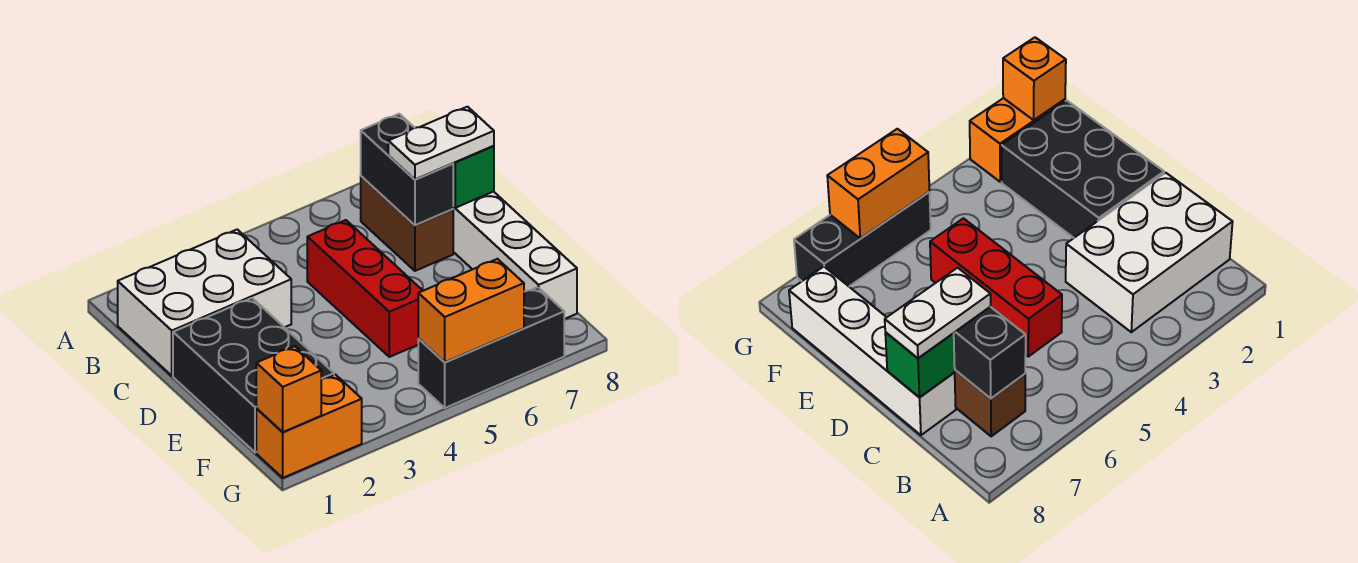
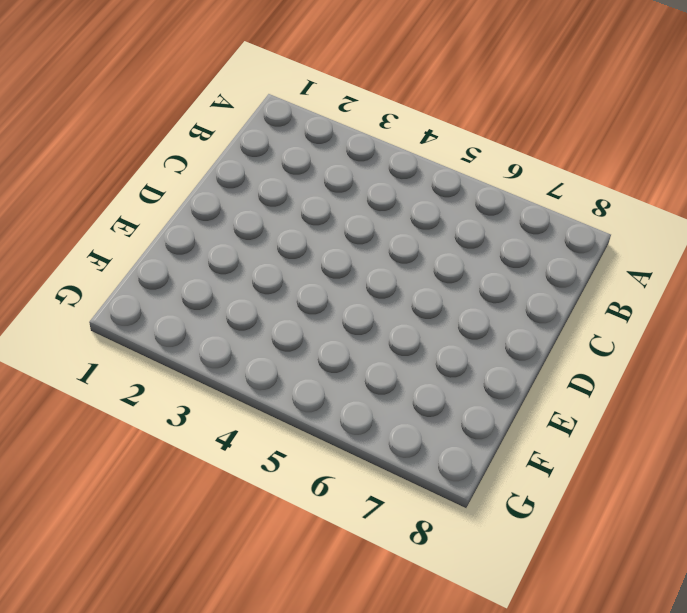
none -> white 2x3 brick [118,230,291,376]
none -> brown 1x2 brick [361,176,453,271]
none -> red 1x3 brick [307,220,423,357]

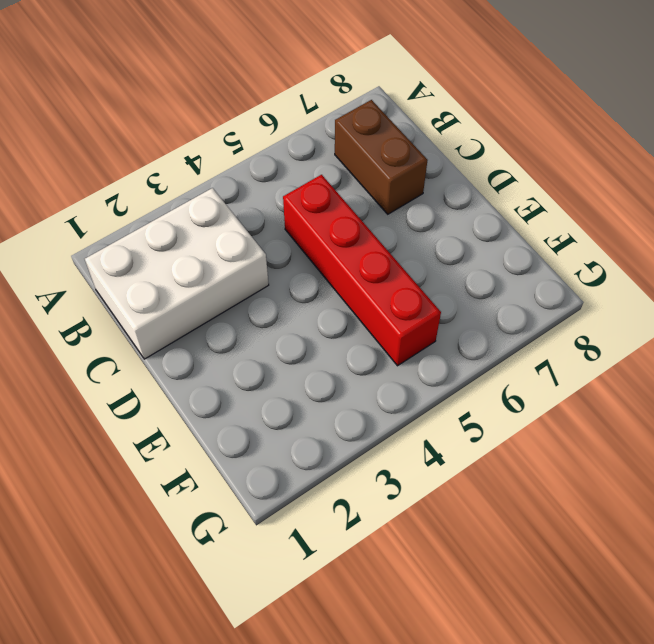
red 1x4 brick [283,175,441,366] -> red 1x3 brick [307,220,423,357]
none -> white 1x4 brick [453,192,577,319]
none -> black 2x3 brick [173,298,334,452]
none -> orange 1x2 brick [256,375,362,478]

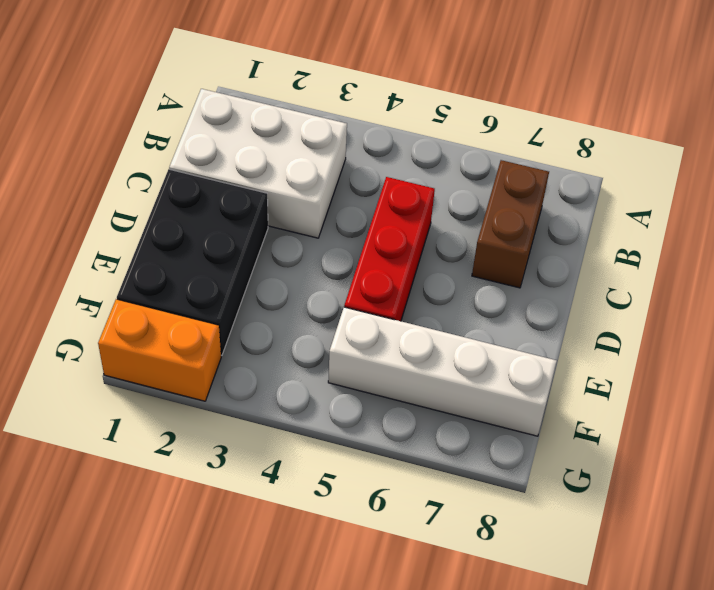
white 1x4 brick [328,307,557,436] -> white 1x4 brick turned to [453,192,577,319]
none -> black 1x3 brick [418,287,564,408]
none -> black 1x2 brick [361,114,453,225]
none -> green 1x1 brick [453,146,494,208]

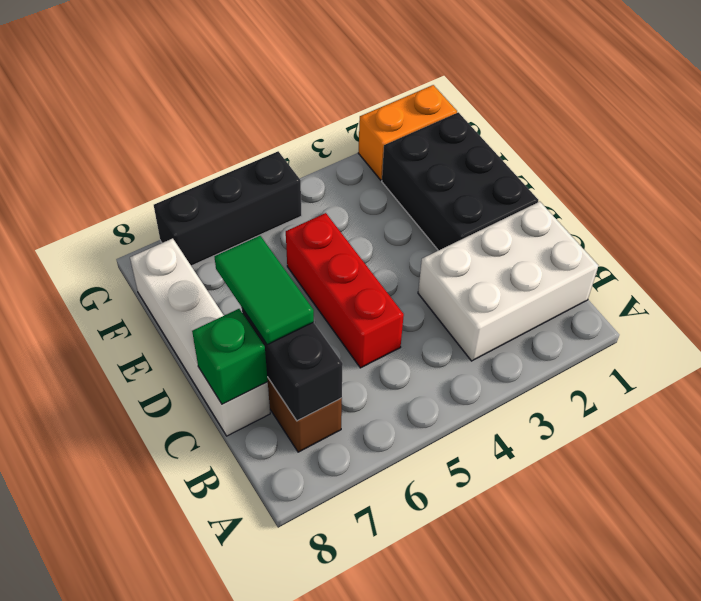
green 1x2 tile [214,236,314,345] -> white 1x2 plate [388,107,494,179]
none -> orange 1x1 brick [256,346,321,432]
none -> orange 1x2 brick [418,259,524,362]

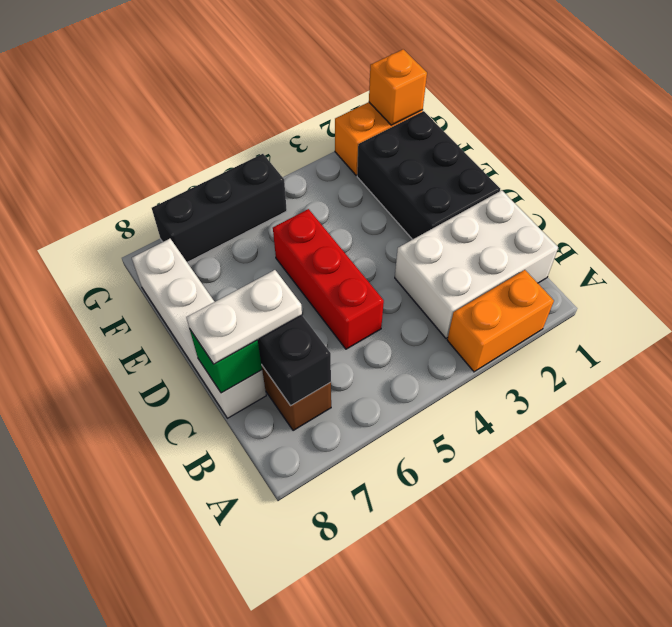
orange 1x2 brick [447,270,554,372] -> orange 1x2 brick moved to [418,259,524,362]

